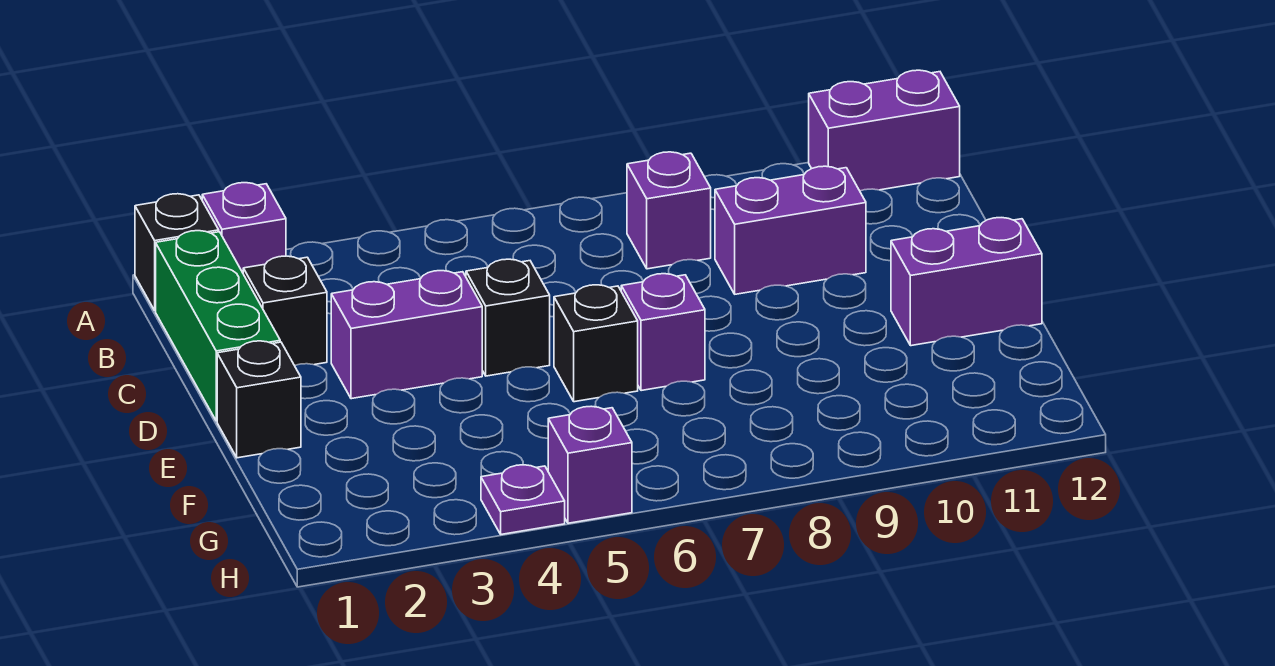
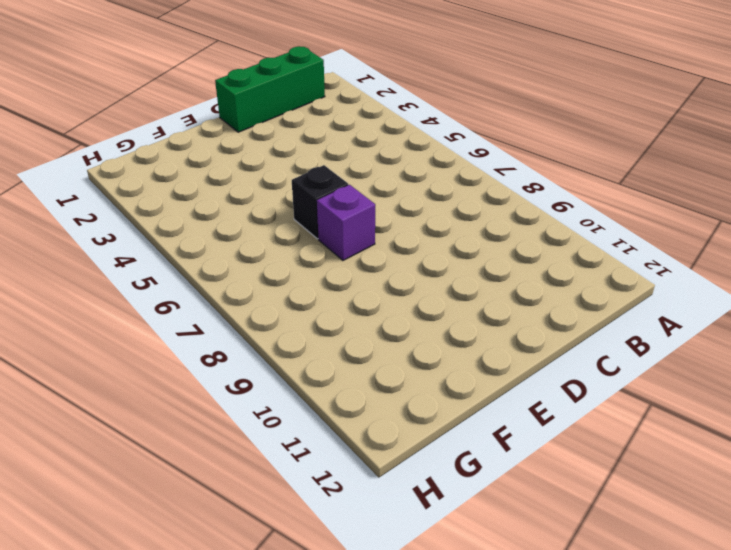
none -> black 1x1 brick [135,194,219,311]
none -> purple 1x1 brick [202,183,286,273]
none -> purple 1x2 brick [809,70,960,191]

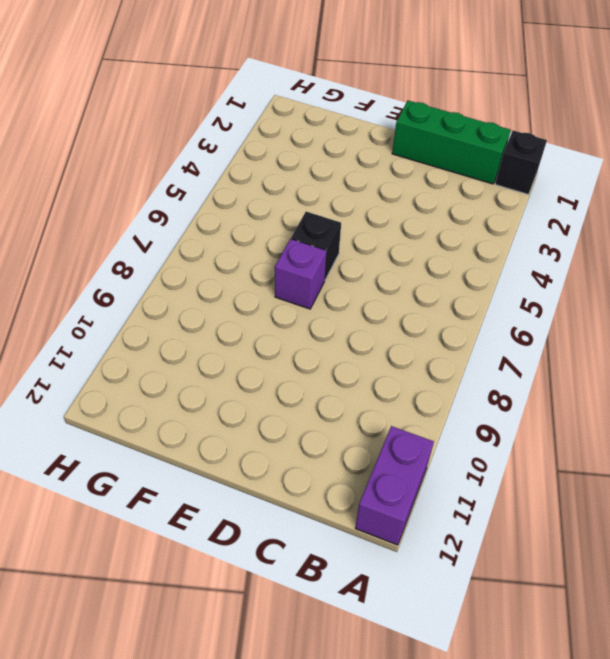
none -> purple 1x1 brick [202,183,286,273]
none -> purple 1x1 brick [627,152,711,269]
none -> black 1x1 brick [243,256,327,366]

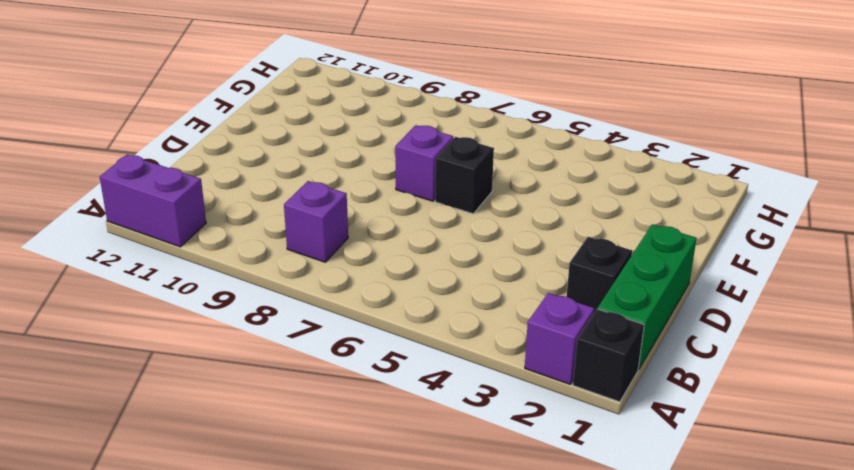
none -> purple 1x2 brick [715,166,866,294]
none -> purple 1x2 brick [331,271,482,399]
none -> black 1x1 brick [466,259,550,376]

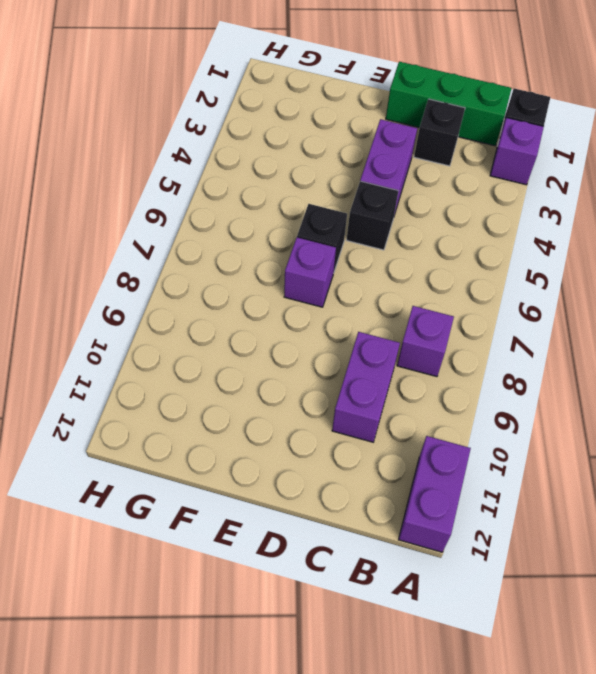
none -> black 1x1 brick [217,341,301,458]
none -> purple 1x2 brick [891,218,1042,346]
none -> purple 1x1 plate [481,465,565,534]

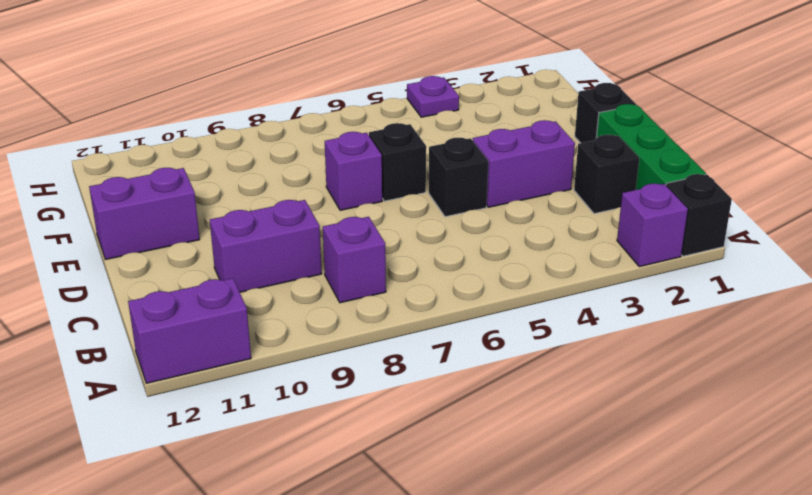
none -> purple 1x1 brick [548,406,632,523]

